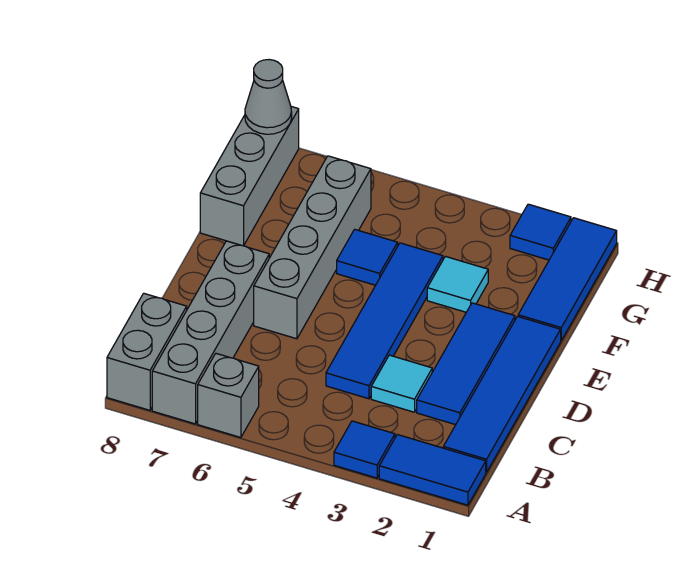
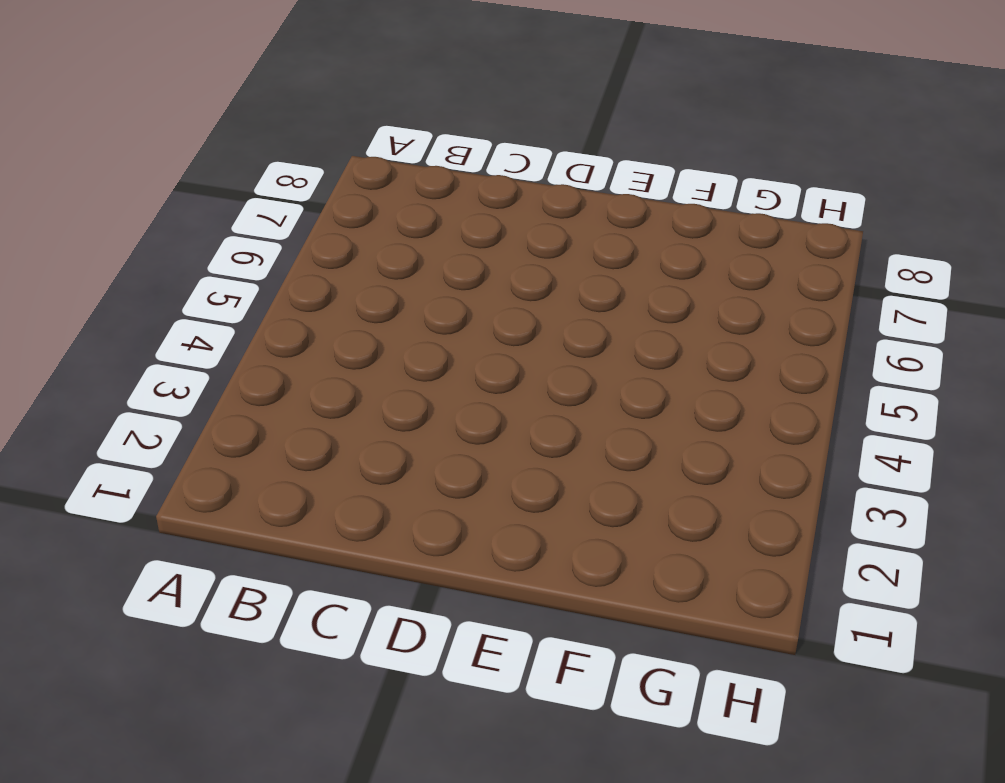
none -> blue 1x2 tile [379,435,486,505]
none -> blue 1x1 tile [334,421,395,478]
none -> grey 1x1 brick [198,354,259,437]

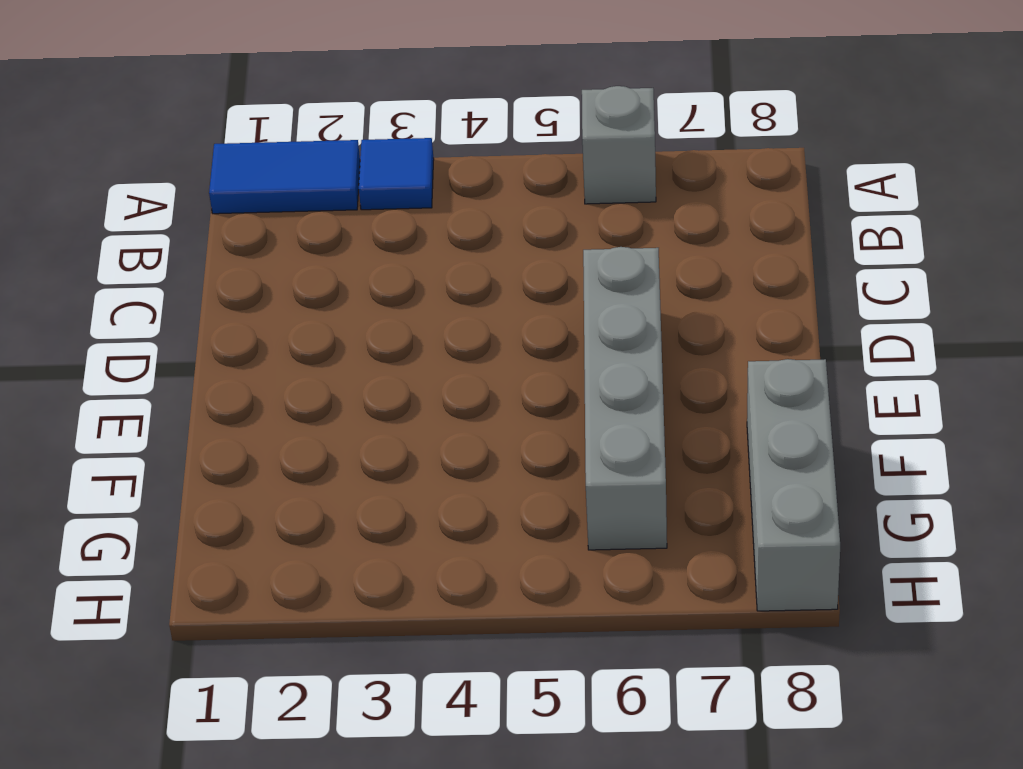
none -> grey 1x4 brick [152,241,269,424]
none -> grey 1x2 brick [107,293,187,410]
none -> blue 1x4 tile [443,317,561,472]

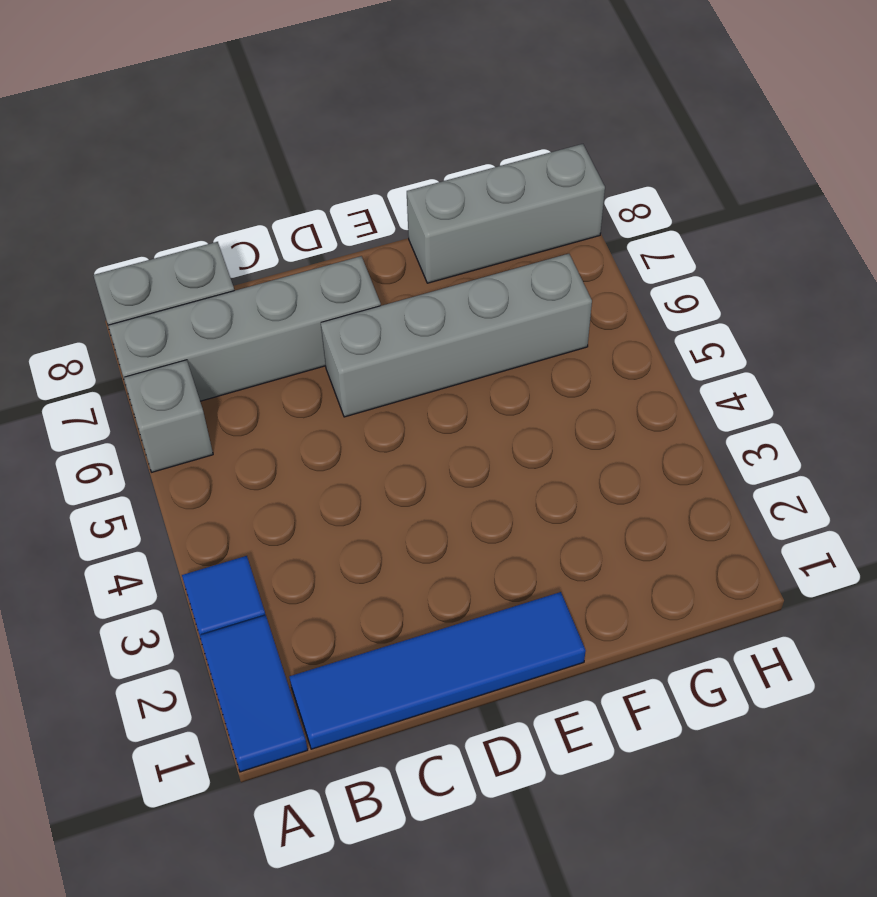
none -> blue 1x3 tile [417,303,515,425]
none -> cyan 1x1 tile [371,355,432,412]
none -> blue 1x4 tile [326,243,443,399]

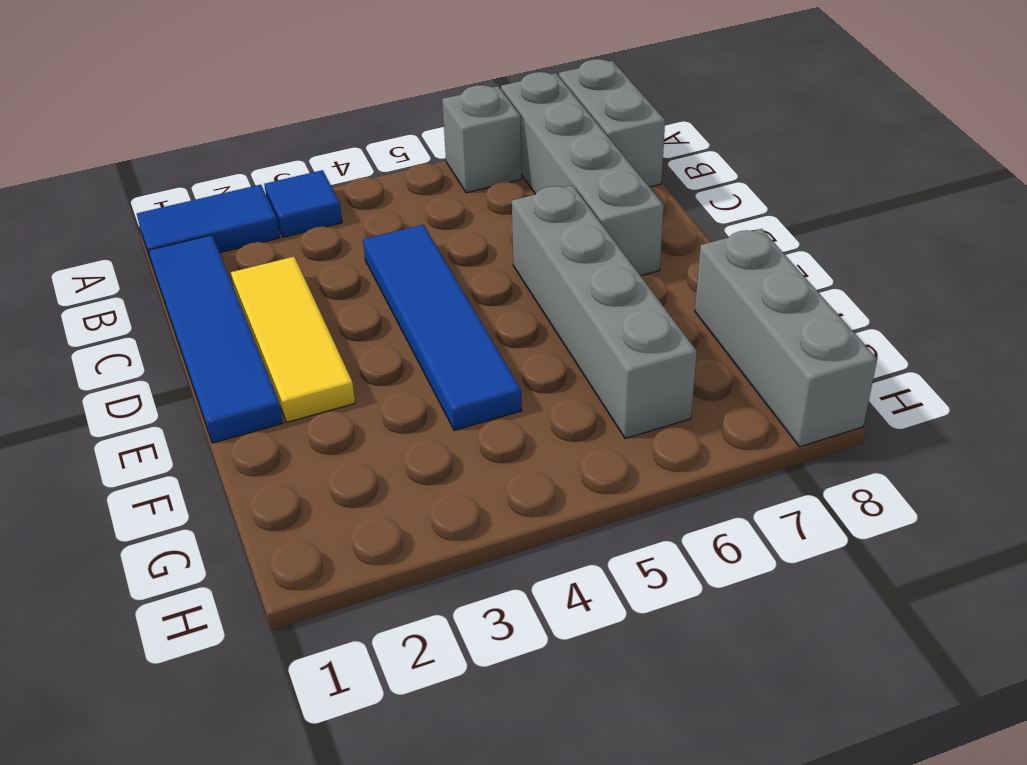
yellow 1x3 tile [231,257,355,422] -> blue 1x3 tile [417,303,515,425]
none -> cyan 1x1 tile [371,355,432,412]
none -> blue 1x3 tile [518,218,617,340]
none -> cyan 1x1 tile [427,256,488,312]

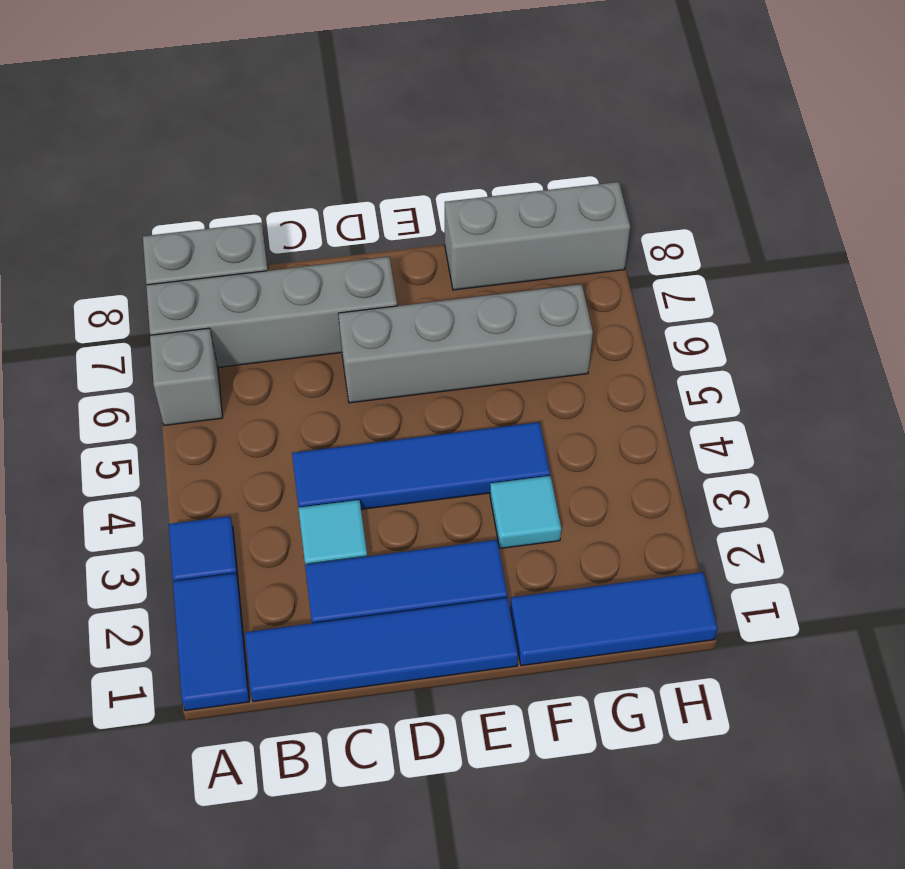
none -> blue 1x1 tile [337,229,398,285]
none -> blue 1x1 tile [510,204,571,260]
none -> grey 1x1 cone [245,60,292,134]

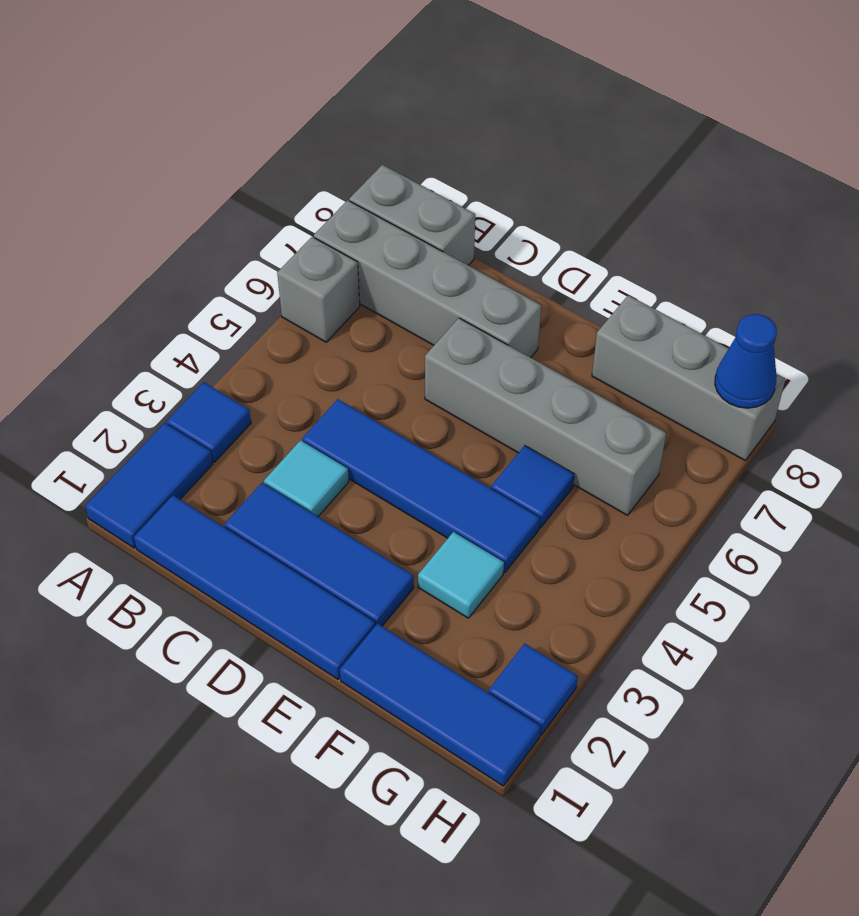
blue 1x1 cone [715,314,777,408] -> grey 1x1 cone [245,60,292,134]

